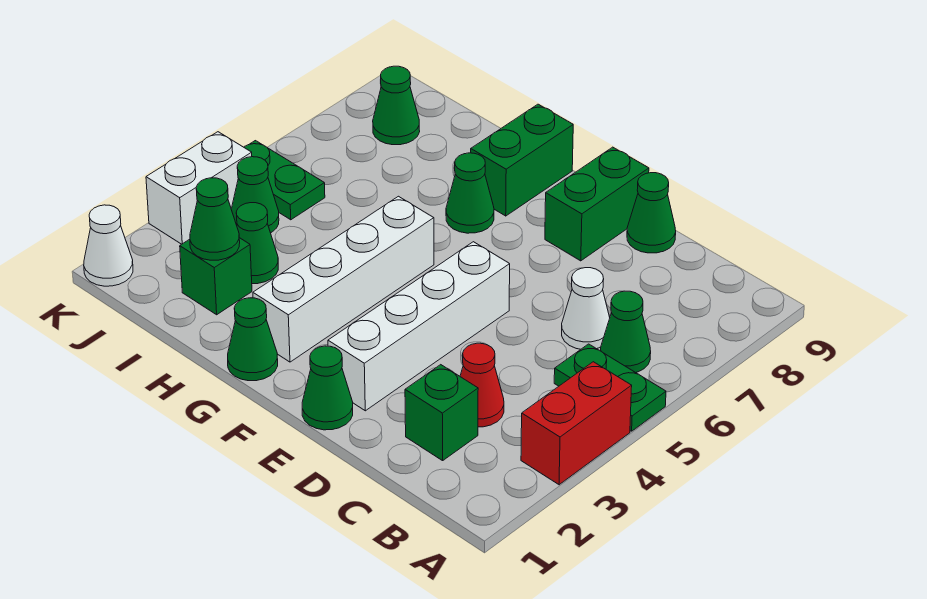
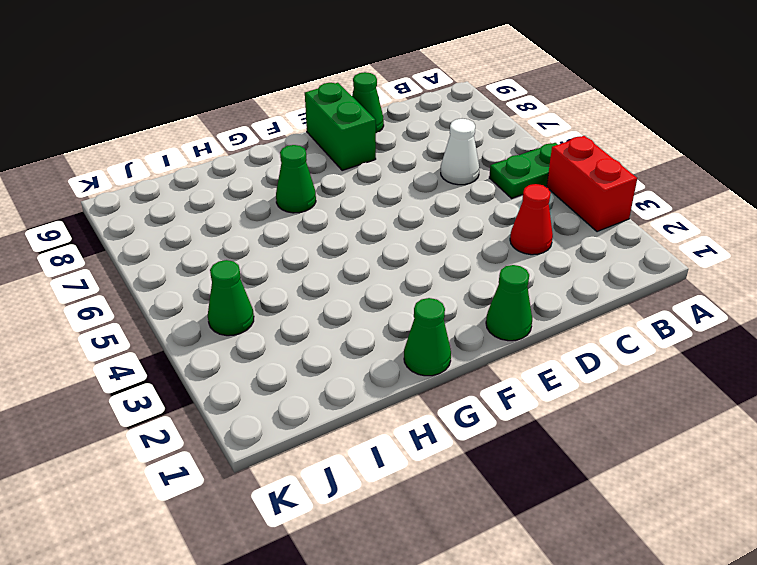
none -> green 1x1 cone [601,291,651,373]
none -> green 1x1 brick [405,365,478,461]
none -> white 1x4 brick [328,242,510,411]

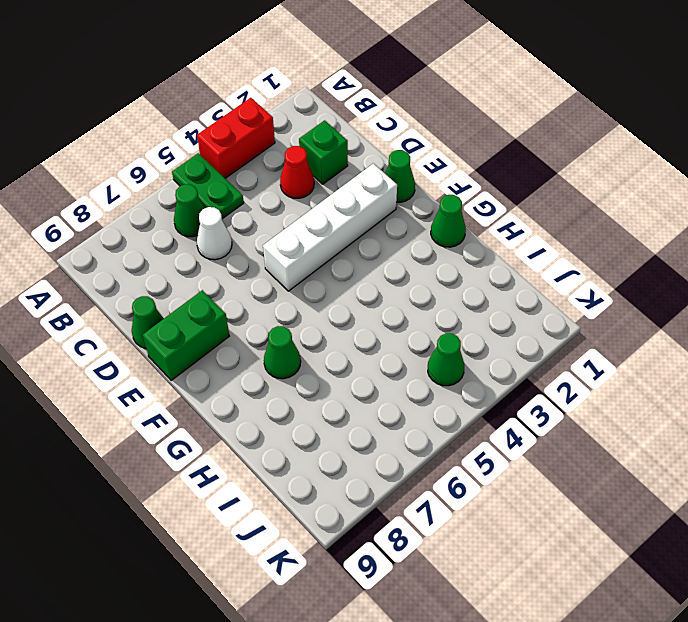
none -> white 1x4 brick [253,196,434,362]
none -> green 1x2 brick [471,104,573,216]
none -> green 1x1 brick [180,238,252,315]

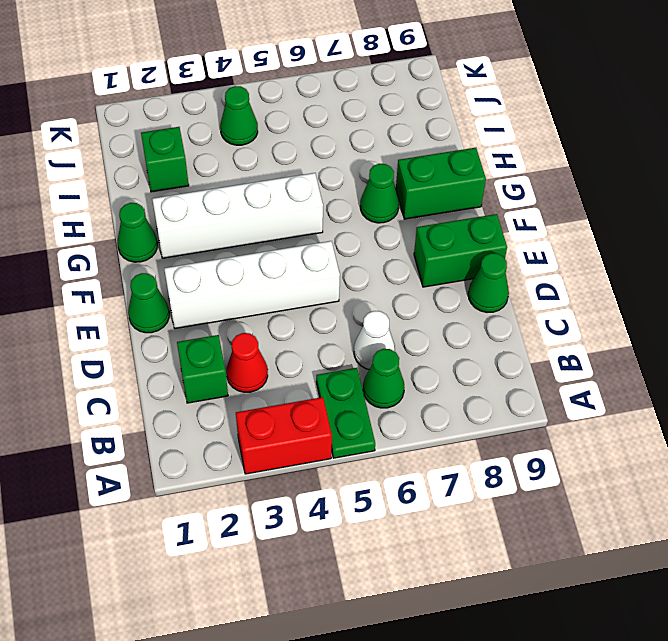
none -> green 1x1 cone [236,203,278,284]
none -> green 1x2 plate [244,141,325,220]
none -> green 1x1 cone [373,66,420,145]

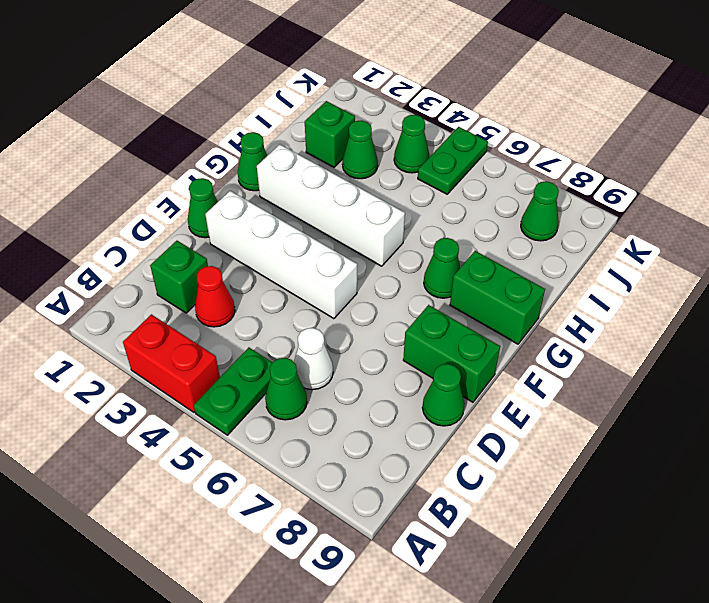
none -> white 1x1 cone [84,205,133,286]
none -> white 1x2 brick [146,132,252,244]
none -> green 1x1 cone [190,178,240,260]

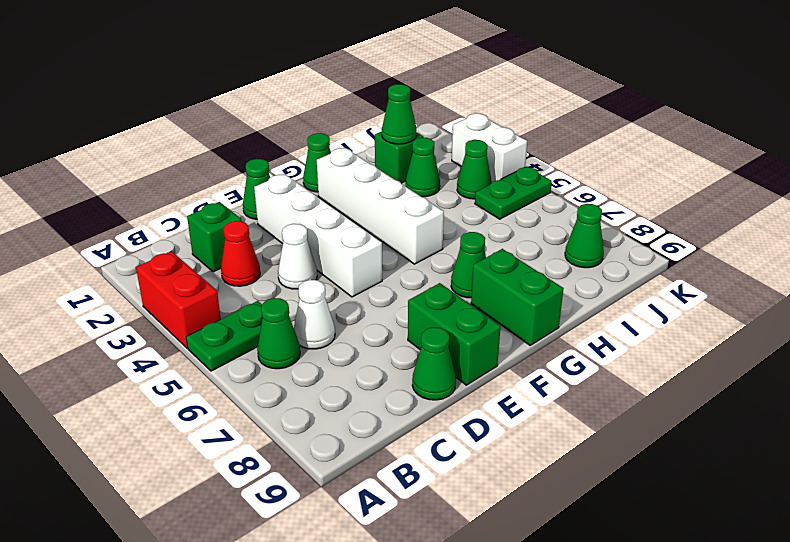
white 1x1 cone [278,224,317,289] -> white 1x1 cone moved to [84,205,133,286]

